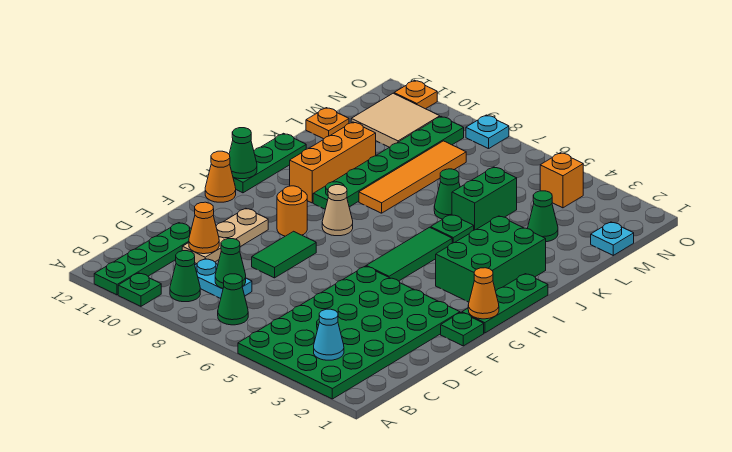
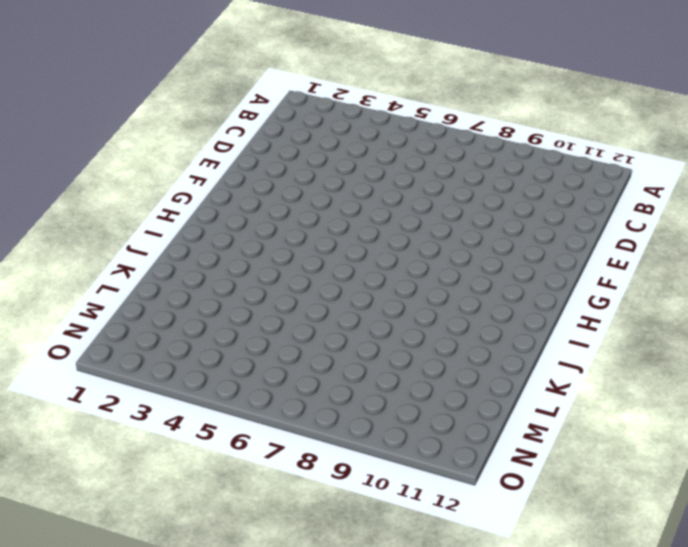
none -> green 4x6 plate [238,266,460,399]
none -> green 1x1 plate [118,273,161,306]
none -> green 1x4 plate [94,223,191,295]
none -> green 1x1 cone [218,274,248,325]

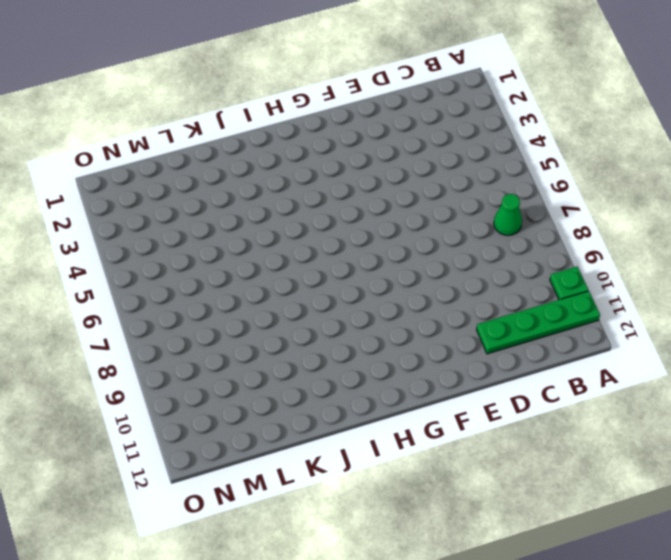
none -> green 4x6 plate [238,266,460,399]
none -> green 1x1 cone [170,251,200,302]
none -> cyan 1x2 plate [195,259,252,298]
none -> tan 1x3 plate [182,208,268,264]

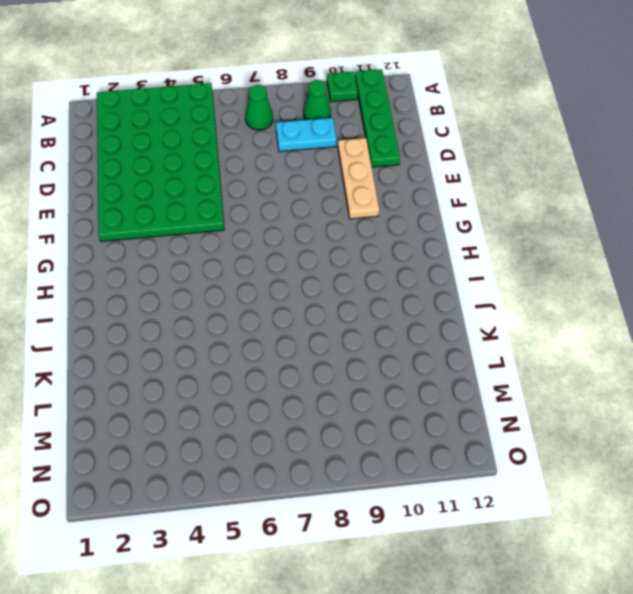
none -> green 1x2 tile [252,231,316,278]
none -> green 1x1 plate [441,313,484,346]
none -> green 1x3 plate [462,274,548,333]
none -> green 1x3 tile [366,227,452,281]

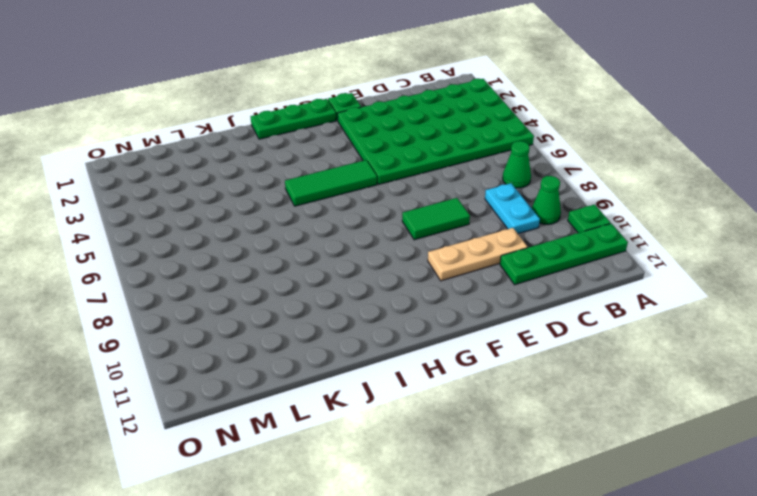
none -> orange 1x1 round brick [277,186,307,236]
none -> orange 1x1 cone [205,151,236,202]
none -> green 2x3 brick [436,216,546,302]
none -> tan 1x1 cone [322,185,353,236]

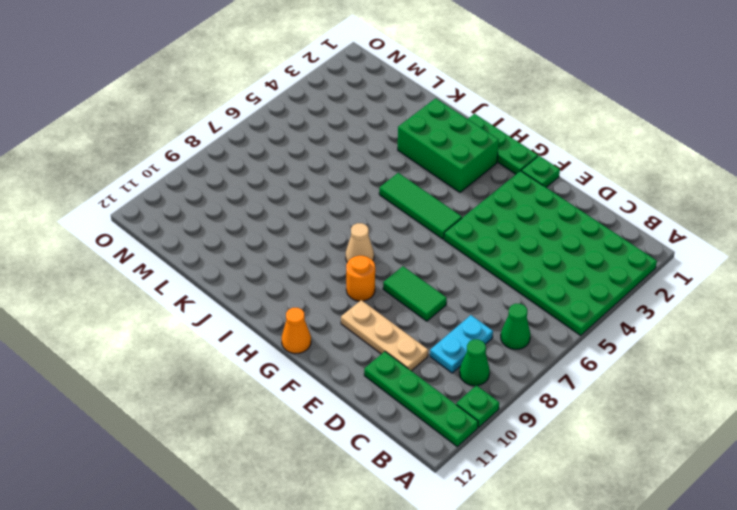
none -> green 1x3 plate [233,133,306,193]
none -> green 1x6 plate [313,117,464,209]
none -> orange 1x3 brick [290,122,376,203]
none -> green 1x1 plate [431,215,474,243]

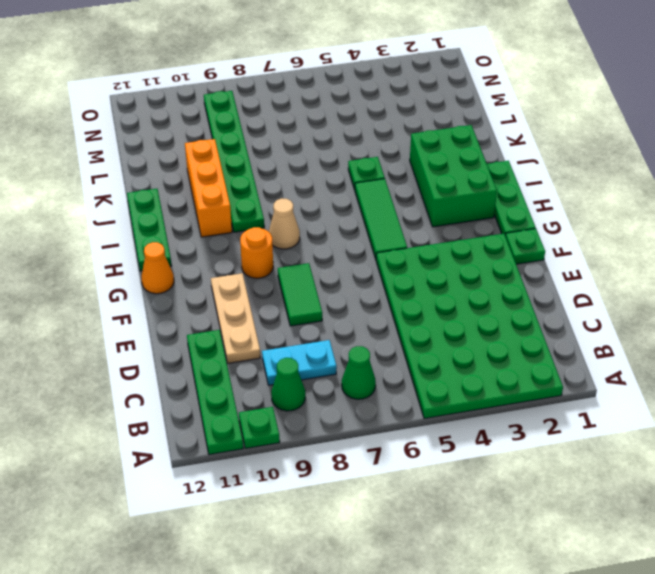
none -> orange 1x4 tile [359,141,466,213]
none -> green 1x2 brick [452,167,517,230]
none -> green 1x1 cone [434,169,460,219]
none -> green 1x1 cone [528,191,558,242]

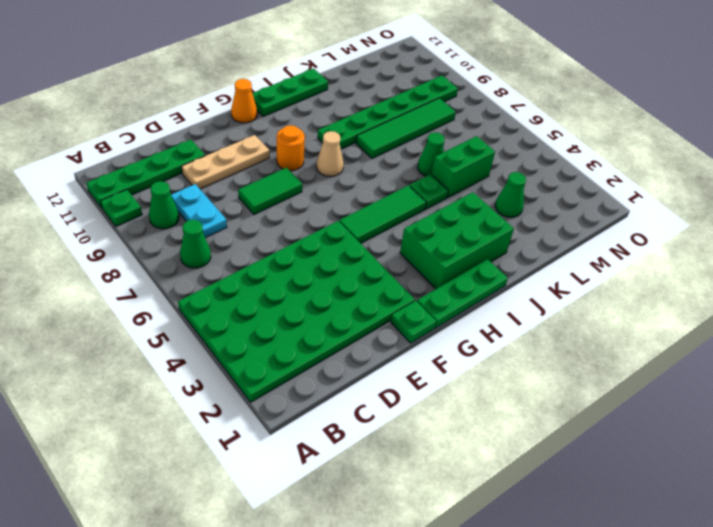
green 1x4 tile [356,98,456,158] -> orange 1x4 tile [359,141,466,213]
none -> orange 1x3 brick [290,122,376,203]
none -> orange 1x1 plate [306,108,349,139]
none -> cyan 1x1 plate [591,222,634,255]
none -> tan 2x2 tile [351,93,440,147]

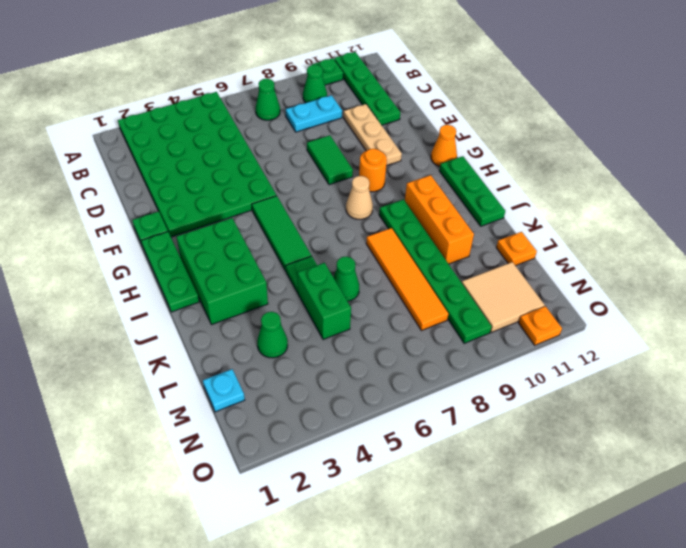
none -> orange 1x1 brick [540,153,583,208]
none -> cyan 1x1 plate [466,115,509,149]
none -> cyan 1x1 cone [314,309,344,360]
none -> green 1x1 cone [215,239,246,288]

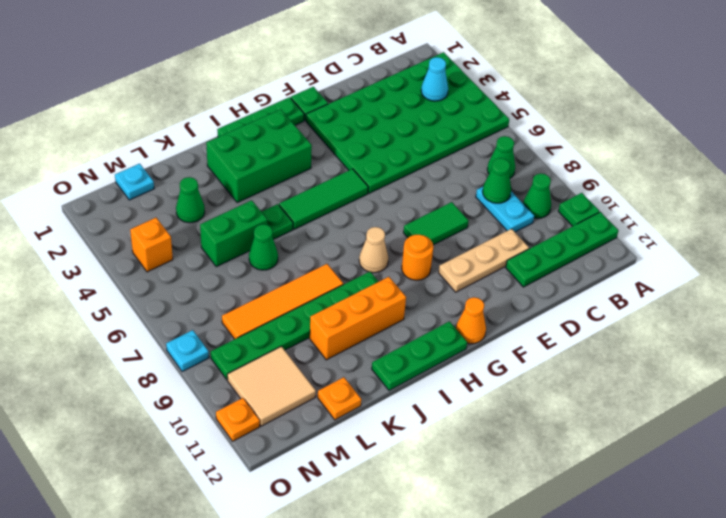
none -> orange 1x1 cone [189,202,219,254]
none -> orange 1x1 cone [468,268,499,319]
none -> green 1x1 cone [229,128,257,179]

